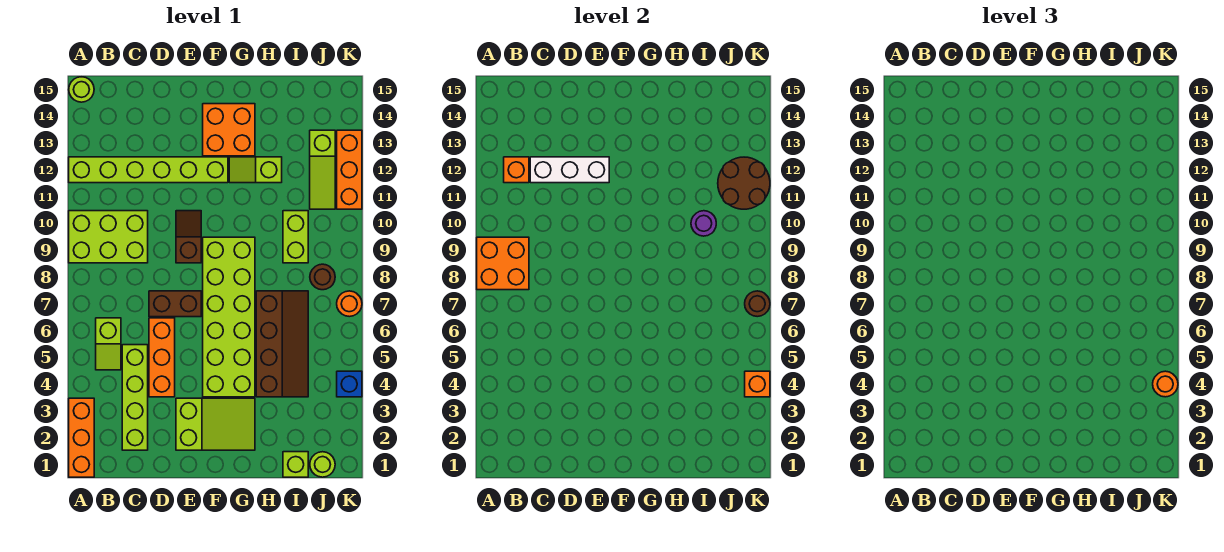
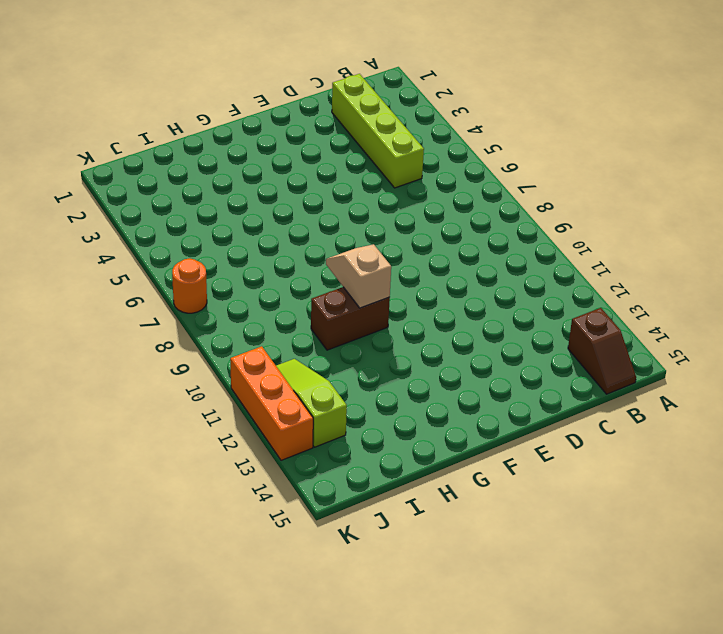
brown 1x2 slope [568,308,636,394] -> brown 1x2 slope moved to [176,211,201,263]
tan 1x2 slope [326,244,391,308] -> none
brown 1x2 brick [311,287,390,350] -> brown 1x2 brick moved to [149,291,201,317]
none -> orange 1x3 brick [69,398,94,477]
none -> lime 2x3 brick [69,211,148,263]
none -> lime 1x6 brick [69,157,228,183]
none -> lime 1x1 round brick [69,77,94,102]

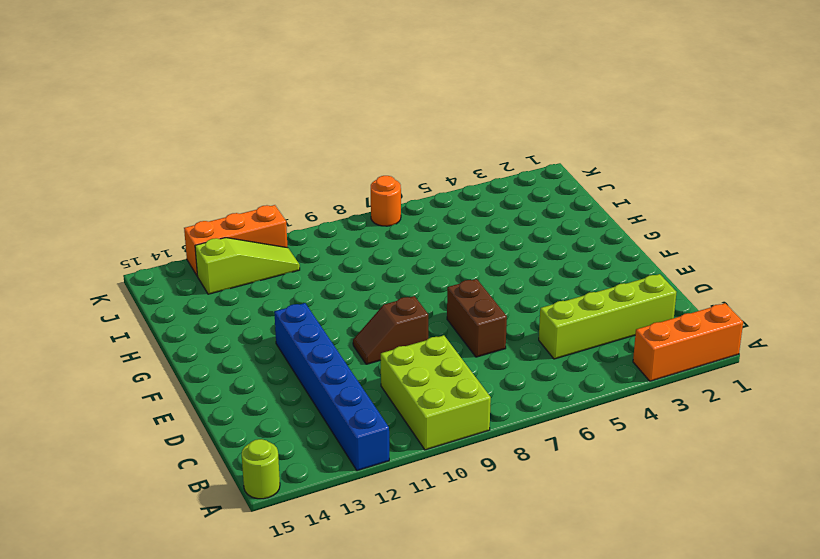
blue 1x6 brick [274,303,389,471] -> lime 1x6 brick [69,157,228,183]
none -> lime 1x2 slope [96,318,121,370]
none -> orange 1x3 brick [149,318,175,397]
none -> lime 2x3 slope [176,398,255,450]
none -> lime 2x6 brick [203,237,255,397]

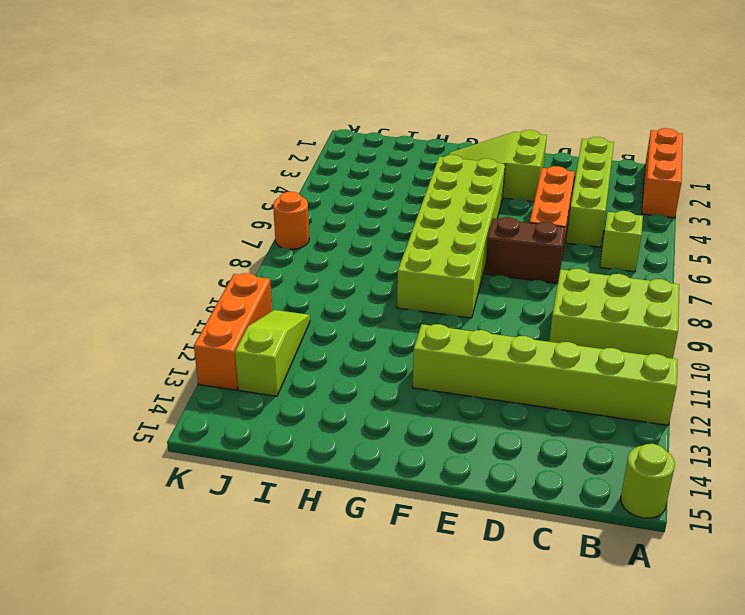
none -> brown 1x2 slope [176,211,201,263]
none -> orange 2x2 brick [203,104,255,156]
none -> lime 1x2 slope [229,157,282,183]
none -> brown 2x4 slope [256,291,308,397]

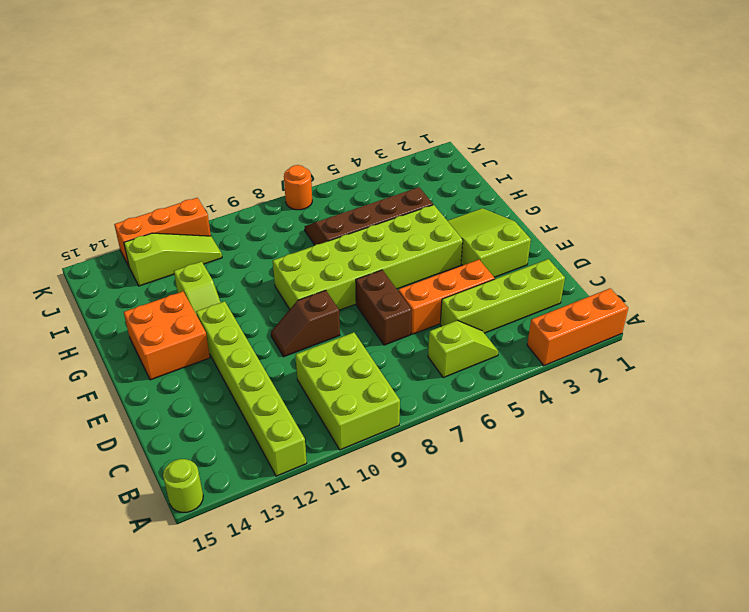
none -> lime 1x1 brick [283,452,308,477]
none -> lime 1x2 brick [283,211,308,263]
none -> lime 1x1 round brick [310,452,335,477]
none -> brown 1x1 round brick [310,264,335,290]

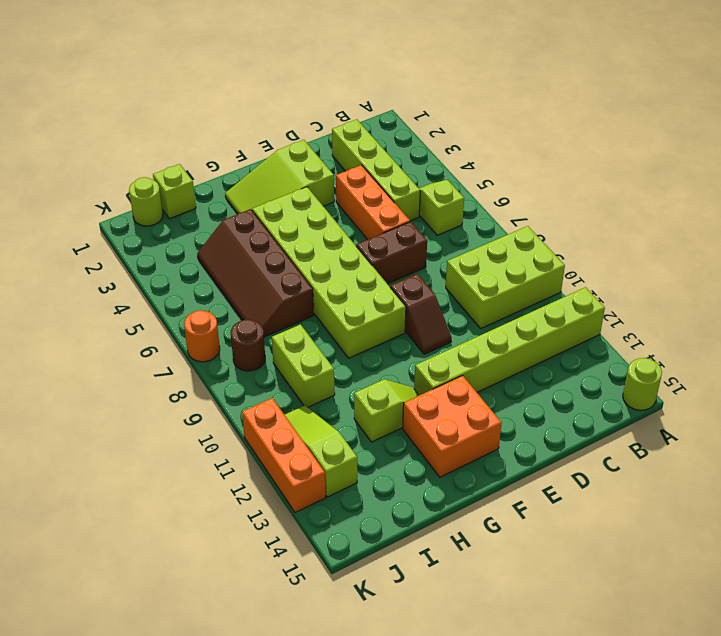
none -> orange 1x3 brick [69,398,94,477]
none -> blue 1x1 brick [337,371,362,397]
none -> orange 2x2 brick [477,237,529,290]
none -> orange 1x1 brick [504,157,529,183]

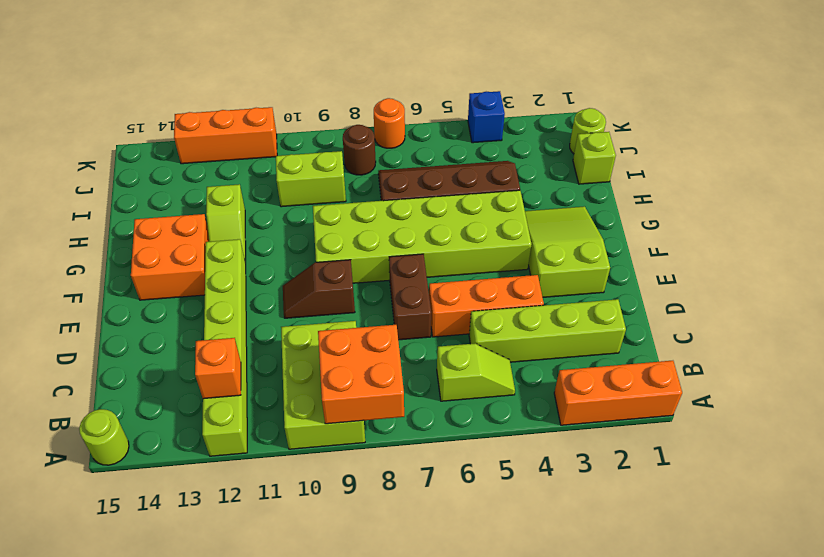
none -> lime 1x3 slope [310,130,335,209]
none -> white 1x3 brick [530,157,609,183]
none -> purple 1x1 round brick [691,211,716,236]
none -> brown 2x2 round brick [718,157,770,209]

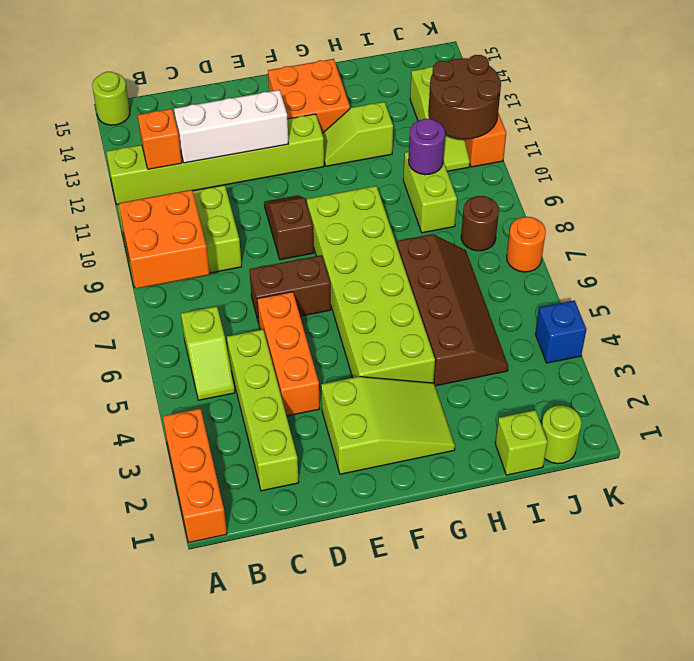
none -> orange 1x1 brick [745,371,770,397]
none -> brown 1x1 round brick [745,291,770,317]
none -> orange 1x1 round brick [1153,371,1178,397]

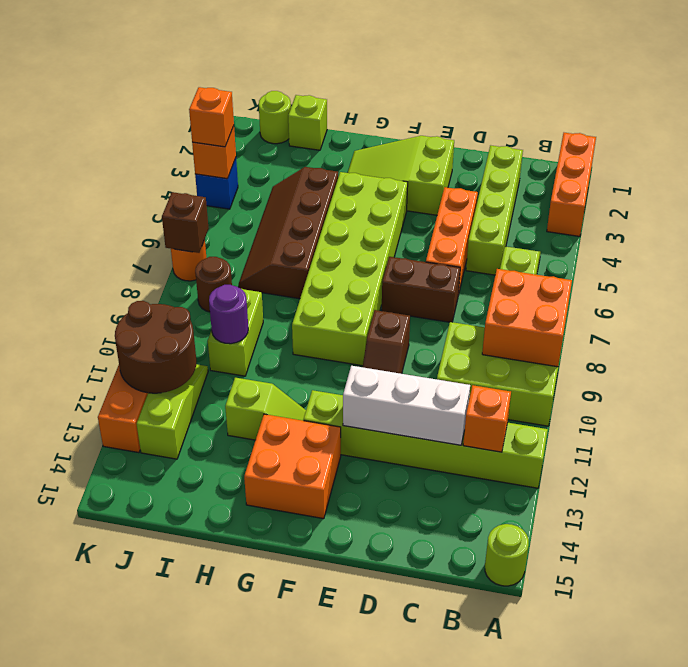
orange 1x1 brick [189,87,234,147] -> orange 1x1 round brick [1153,371,1178,397]
brown 1x1 brick [162,192,209,253] -> brown 1x1 round brick [745,291,770,317]

